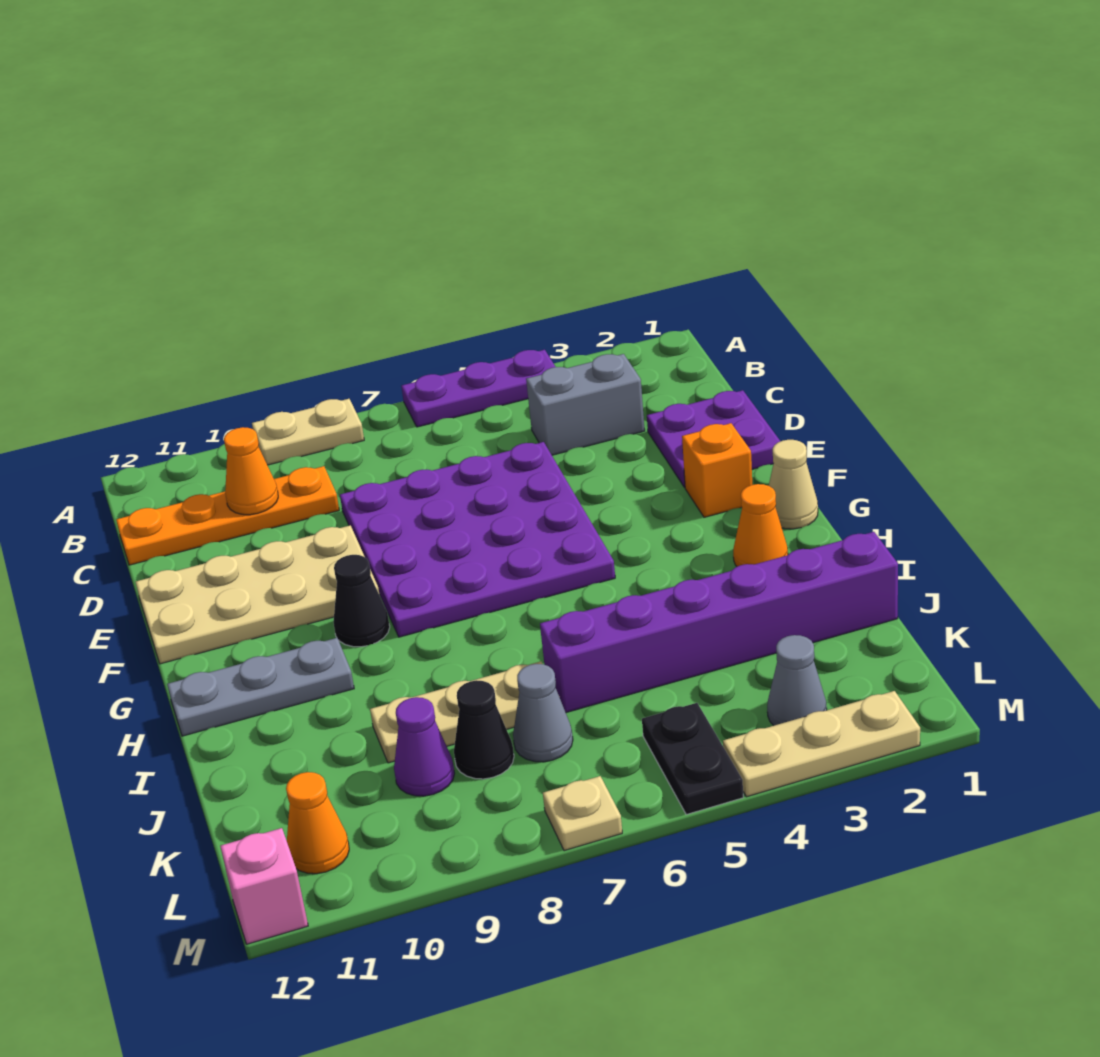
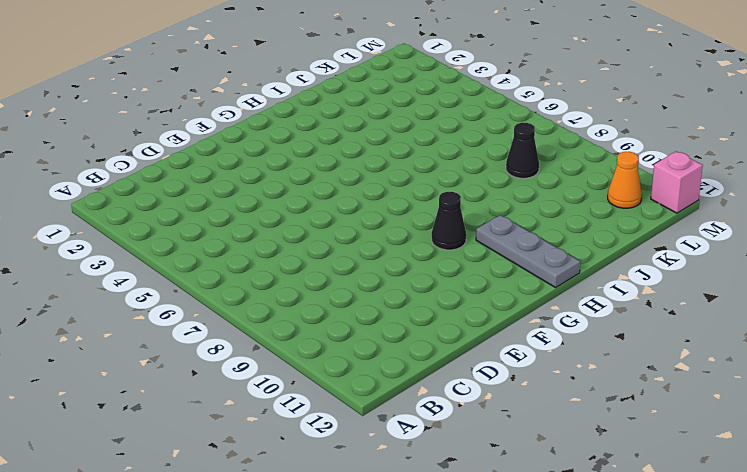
none -> purple 1x3 plate [401,350,555,427]
none -> tan 1x2 plate [252,399,364,465]
none -> grey 1x2 brick [526,354,645,455]

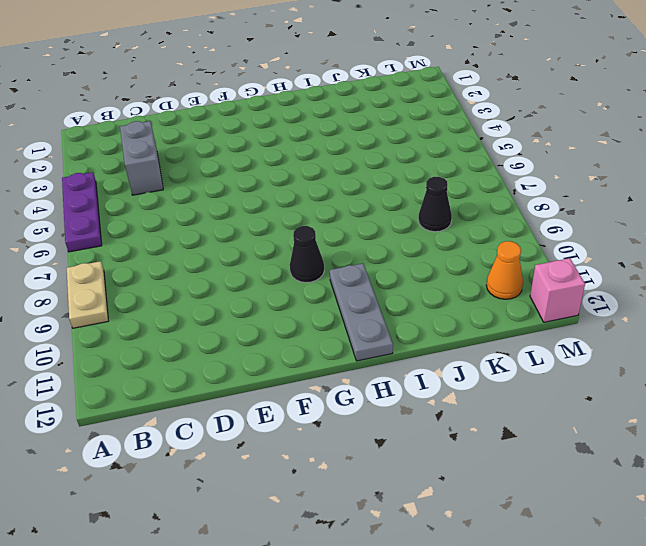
none -> orange 1x4 plate [116,466,339,565]
none -> purple 2x2 plate [647,390,780,487]
none -> purple 4x4 plate [340,442,615,637]

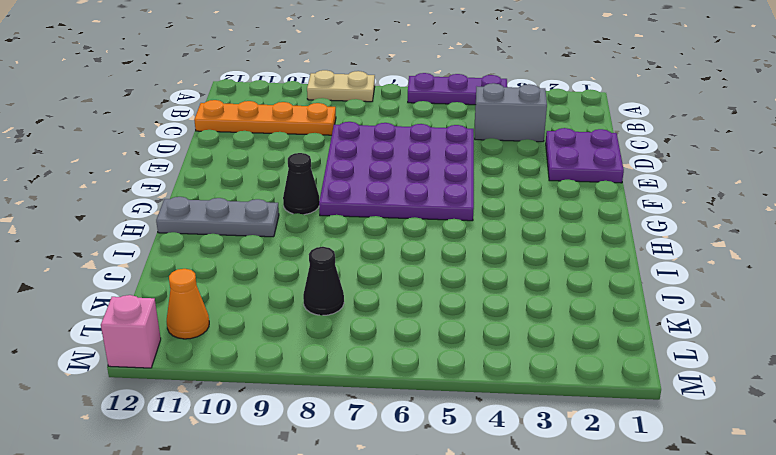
none -> tan 2x4 plate [136,525,379,664]
none -> orange 1x1 brick [682,423,752,517]
none -> tan 1x1 cone [769,440,818,529]

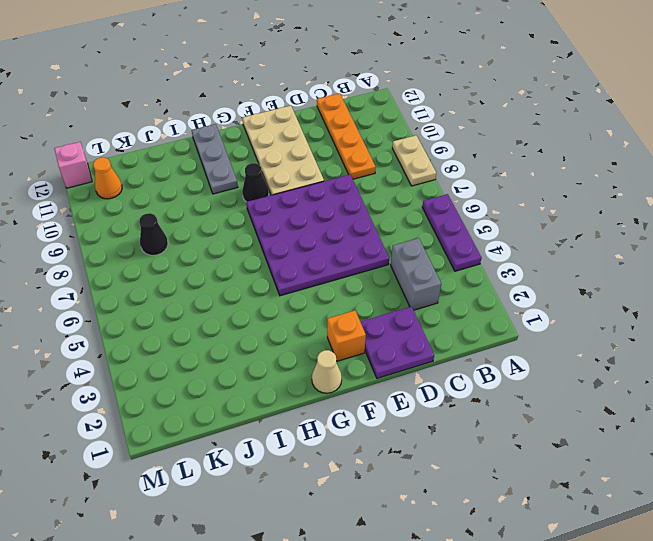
none -> orange 1x1 cone [733,484,788,566]
none -> purple 1x6 brick [540,532,898,713]
none -> tan 1x3 plate [370,662,542,763]

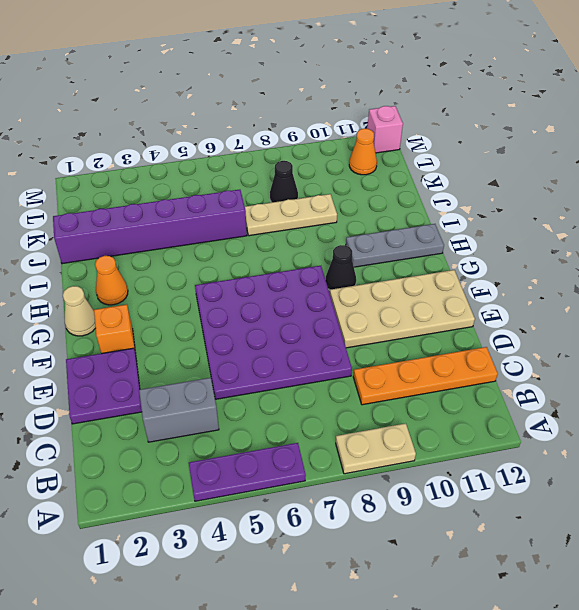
none -> grey 1x1 cone [513,664,573,762]
none -> purple 1x1 cone [394,697,455,796]
none -> grey 1x1 cone [767,635,827,725]

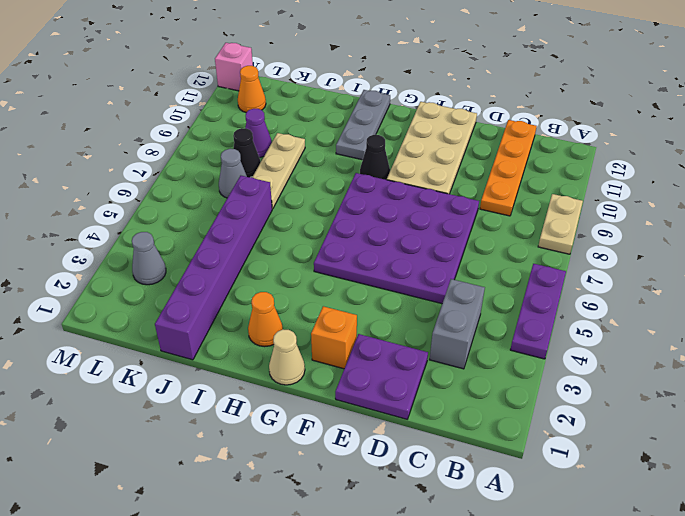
none -> black 1x2 plate [642,703,743,815]
none -> tan 1x3 plate [723,691,920,797]
none -> tan 1x1 plate [543,776,622,851]

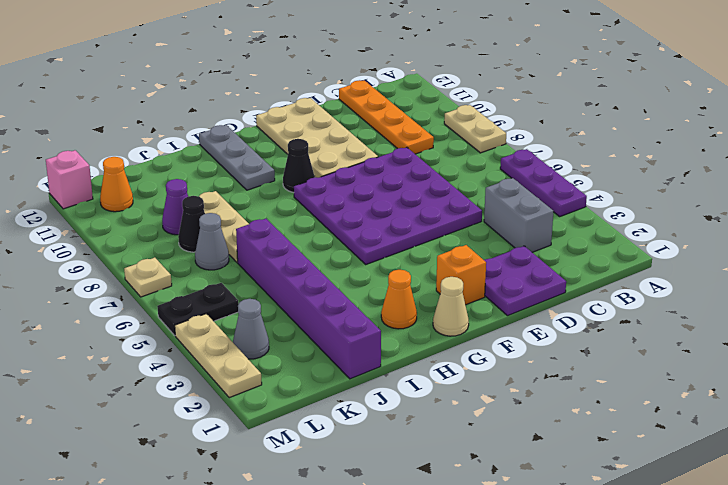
none -> orange 1x1 cone [224,427,278,515]

